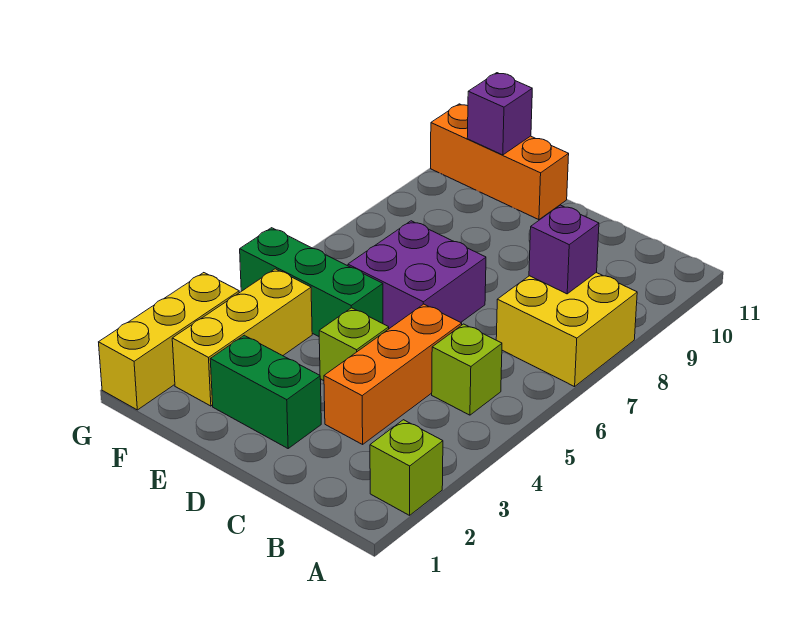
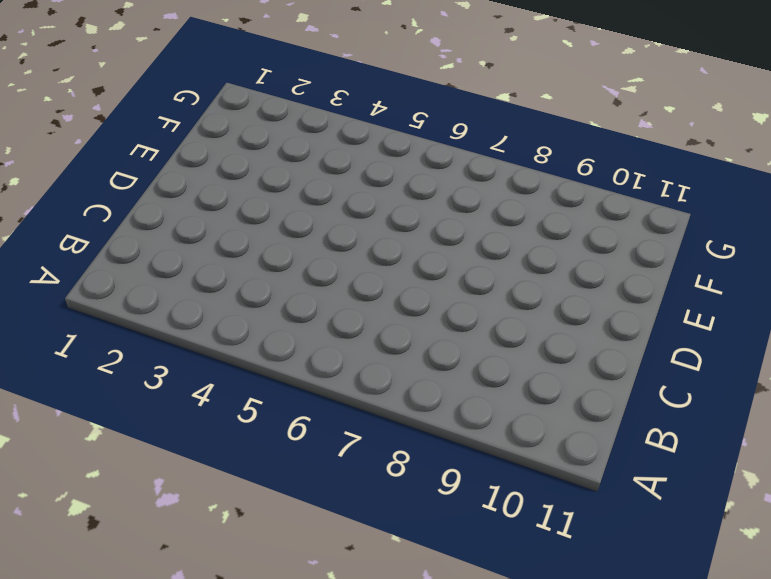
none -> lime 1x1 brick [370,420,443,515]
none -> yellow 2x2 brick [496,272,637,387]
none -> lime 1x1 brick [432,324,502,415]

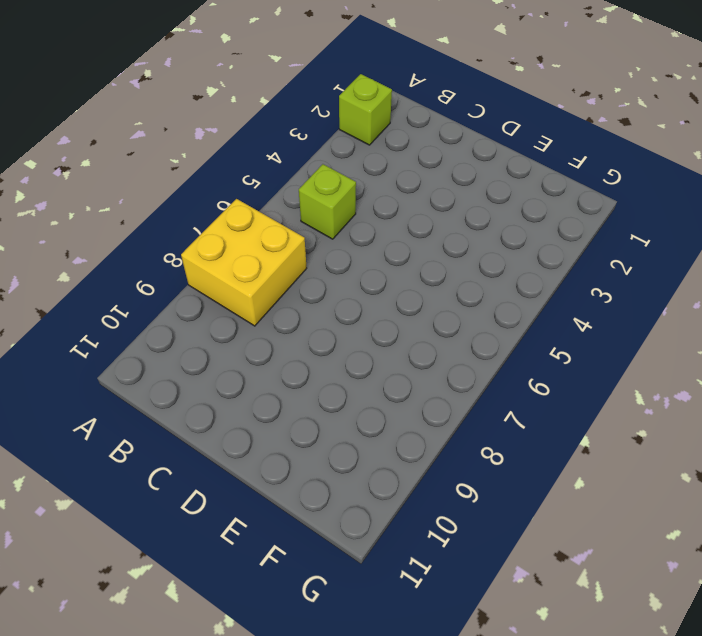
none -> orange 1x3 brick [324,304,462,444]
none -> green 1x2 brick [210,335,321,448]
none -> lime 1x1 brick [319,308,389,381]

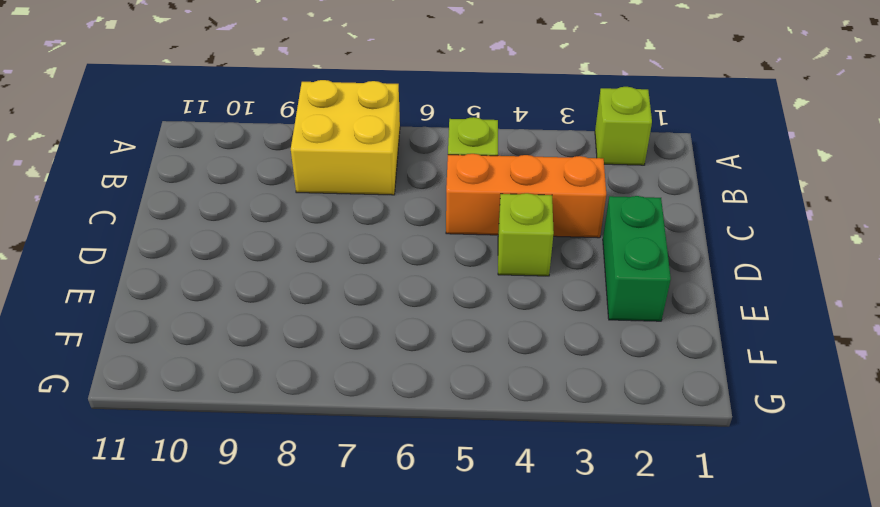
none -> purple 2x2 brick [348,221,486,329]
none -> green 1x3 brick [240,228,383,336]
none -> orange 1x3 brick [431,104,569,220]

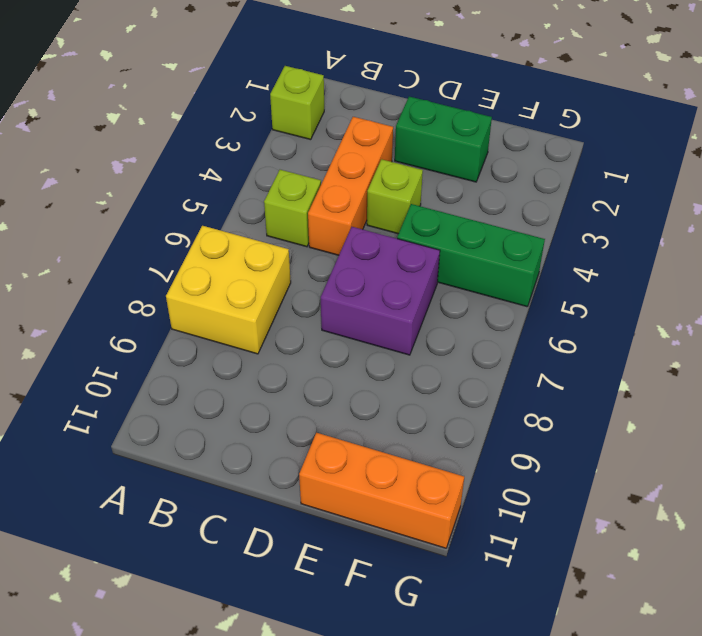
none -> yellow 1x3 brick [172,269,312,406]
none -> yellow 1x3 brick [99,273,239,410]
none -> purple 1x1 brick [529,205,599,294]

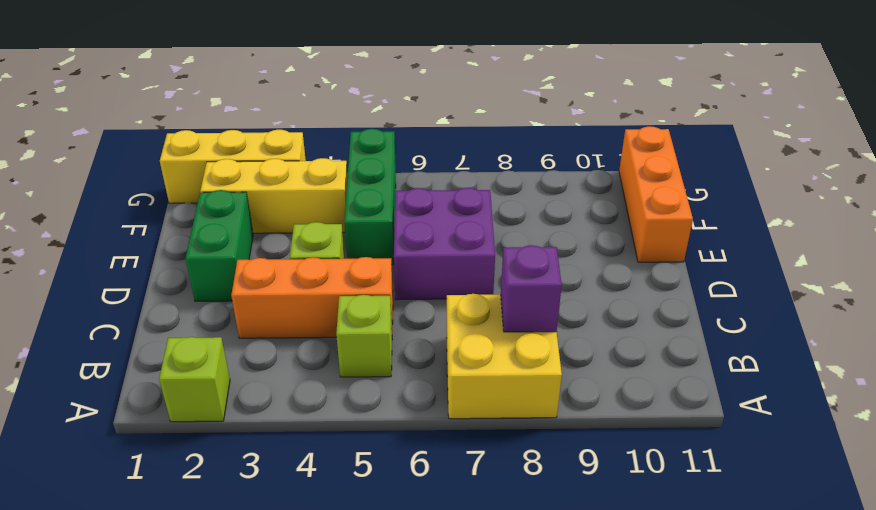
none -> purple 1x1 brick [467,73,532,155]

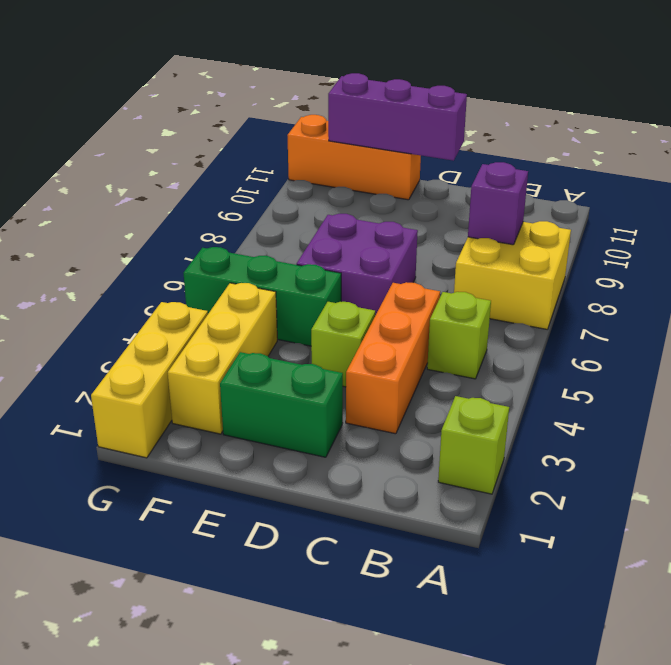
purple 1x3 brick [328,73,467,161] -> purple 1x1 brick [467,73,532,155]

